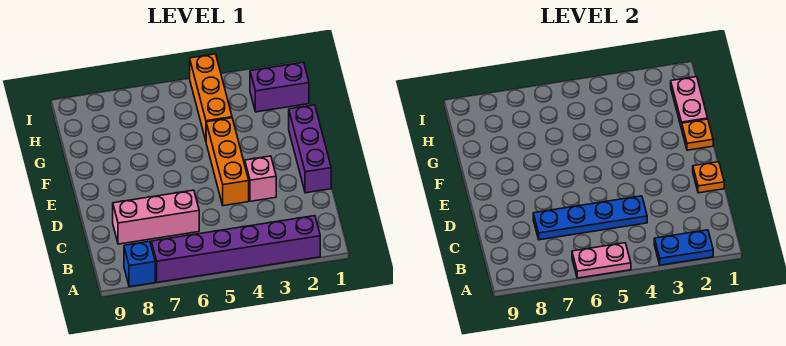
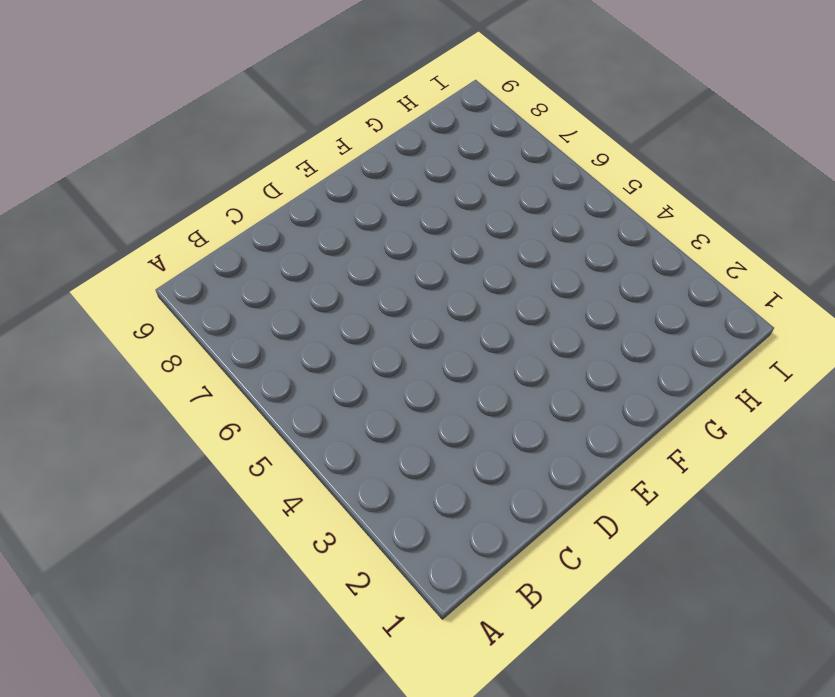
none -> purple 1x6 brick [151,216,320,282]
none -> blue 1x1 brick [124,241,155,287]
none -> pink 1x3 brick [113,190,199,244]

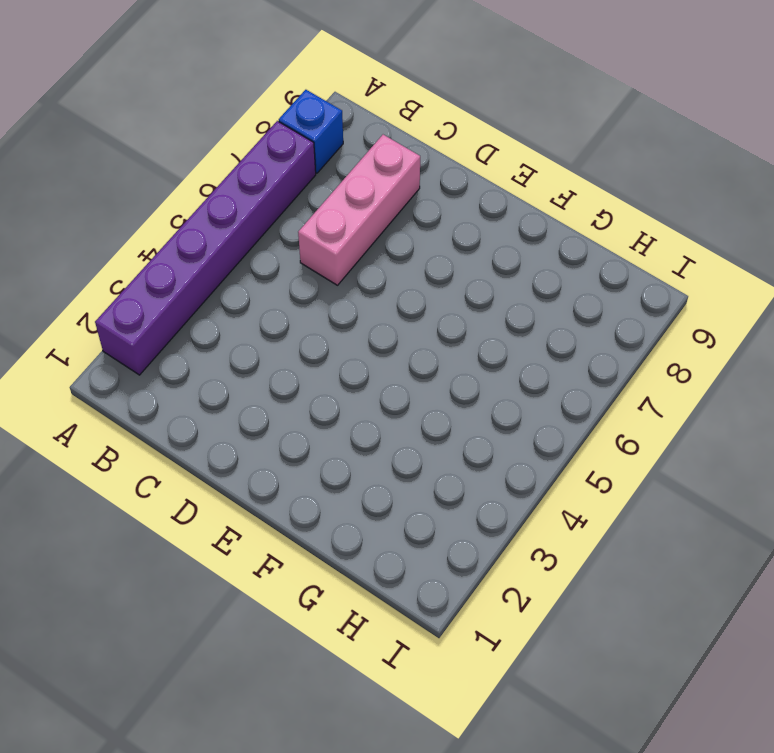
none -> purple 1x3 brick [289,105,331,193]
none -> pink 1x1 brick [245,156,276,201]
none -> orange 1x3 brick [206,118,249,206]

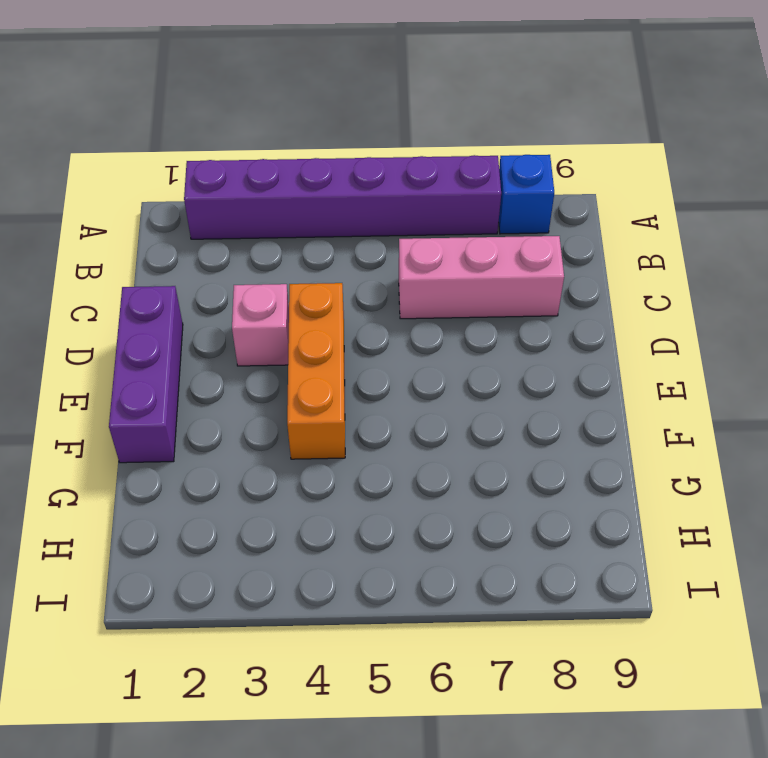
none -> orange 1x3 brick [190,54,232,140]
none -> purple 1x2 brick [250,62,309,112]
none -> blue 1x2 plate [654,230,713,265]

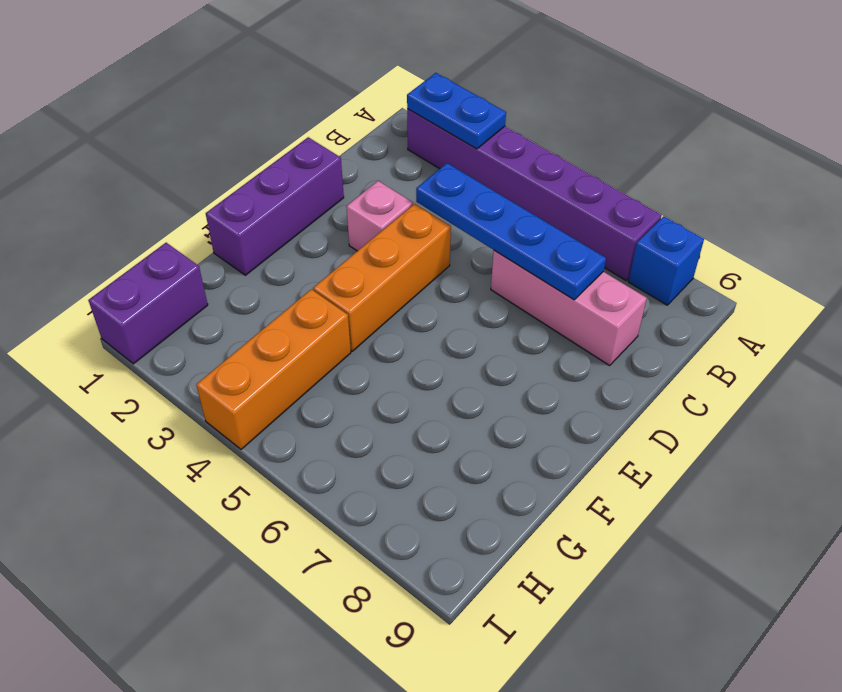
purple 1x2 brick [88,243,208,364] -> purple 1x2 brick turned to [250,62,309,112]
none -> pink 1x2 plate [572,243,631,278]
none -> orange 1x1 plate [693,162,724,193]
none -> orange 1x1 plate [682,119,713,150]

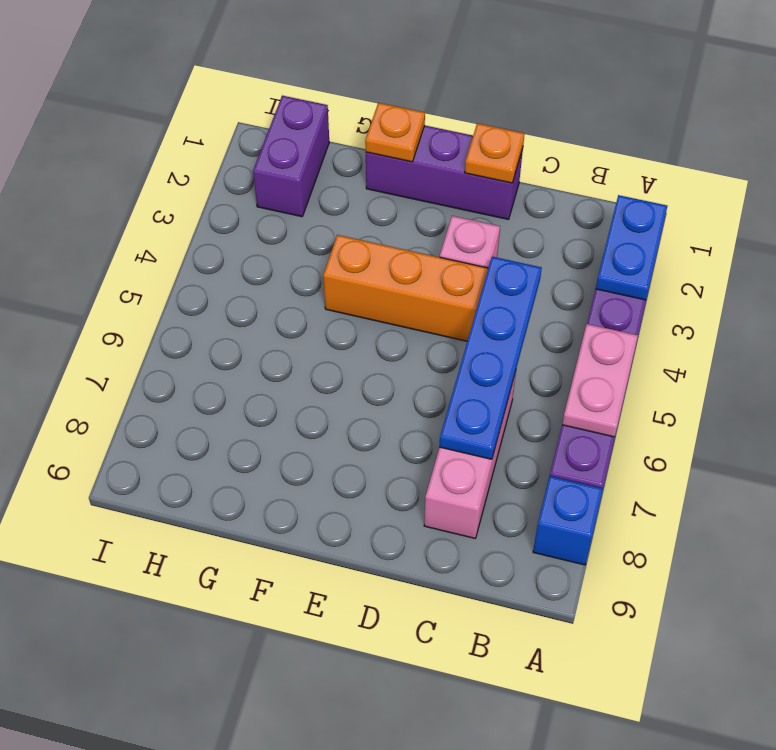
none -> orange 1x3 brick [190,54,232,140]
none -> pink 1x2 plate [671,77,708,129]

